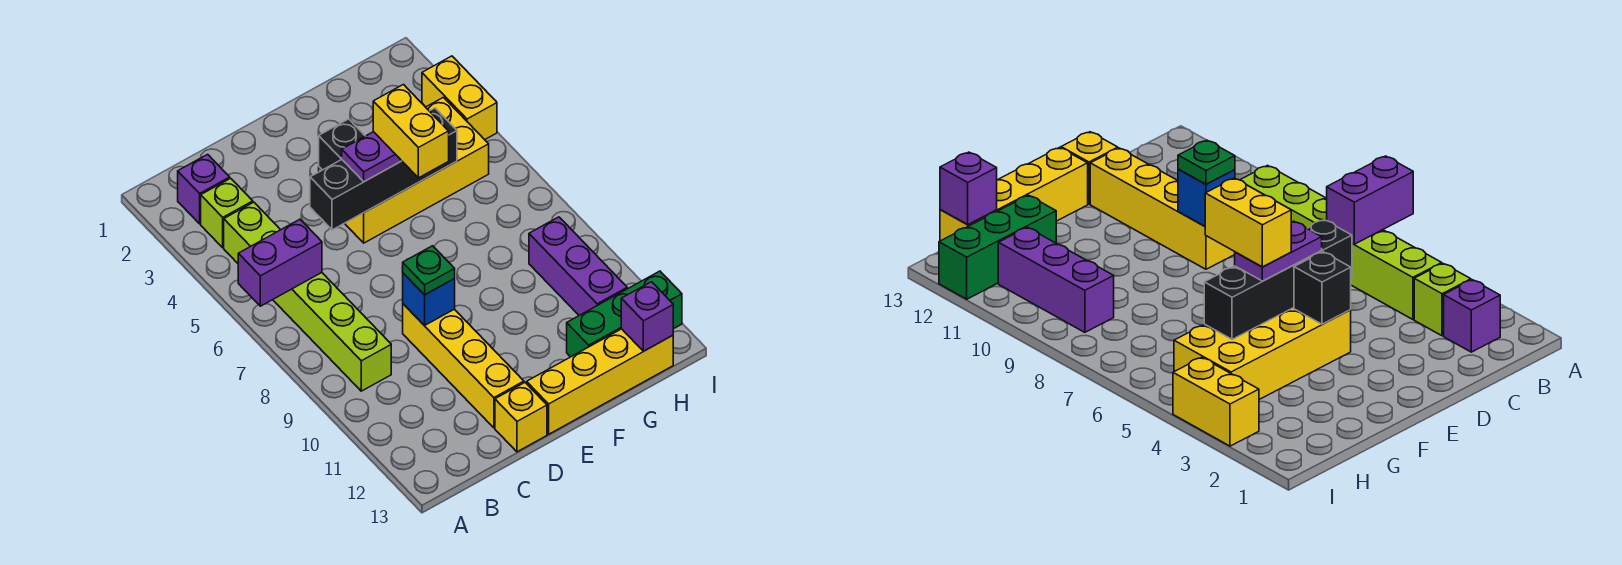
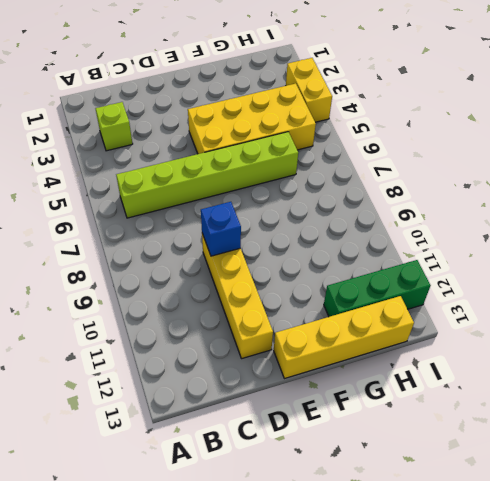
lime 1x6 brick [116,132,298,218] -> lime 1x6 brick turned to [224,202,391,391]
none -> purple 1x1 brick [178,154,230,224]
none -> yellow 1x1 brick [495,383,547,452]
none -> purple 1x3 brick [529,217,627,315]

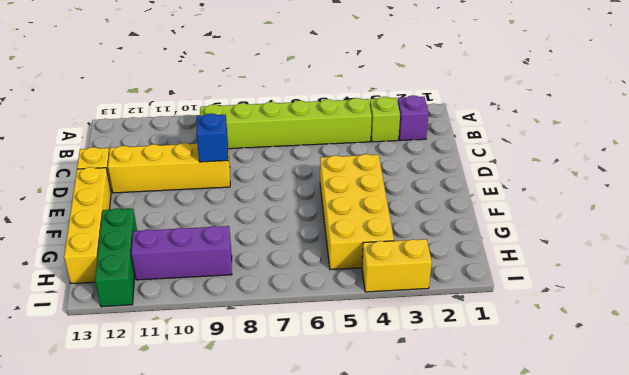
none -> purple 1x2 brick [238,219,322,306]
none -> black 1x4 brick [310,108,457,230]
none -> black 1x1 brick [319,119,365,170]

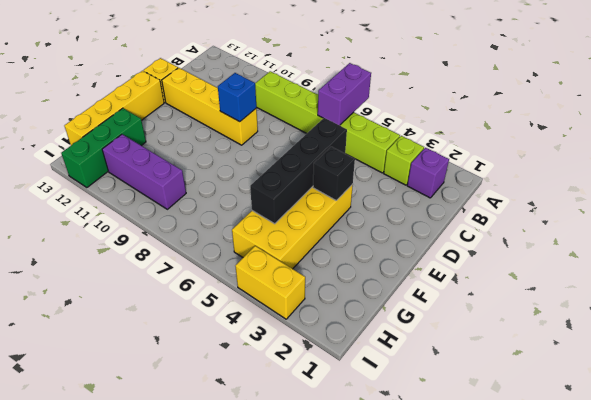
none -> purple 1x1 brick [621,282,673,351]
none -> green 1x1 plate [402,246,455,295]
none -> purple 1x2 plate [342,132,401,182]

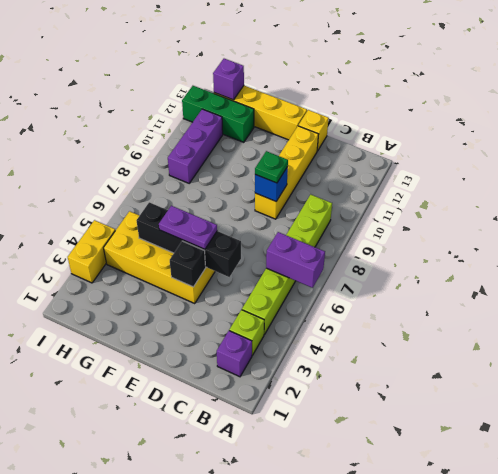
none -> yellow 1x2 brick [373,85,449,178]

